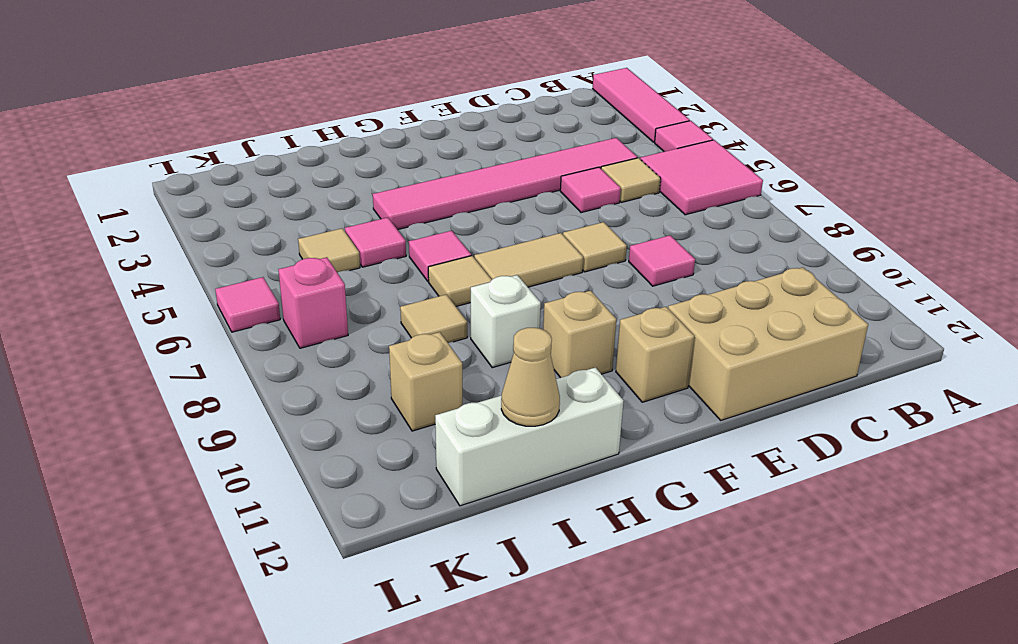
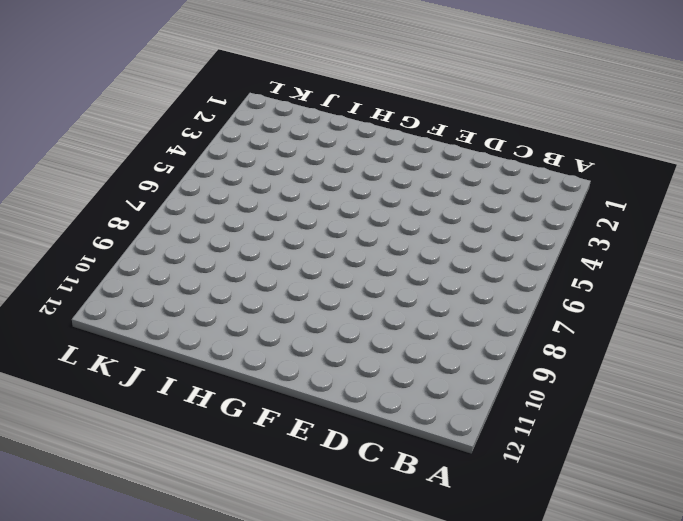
none -> pink 1x3 tile [593,68,690,142]
none -> pink 1x1 tile [655,121,713,152]
none -> pink 2x2 tile [640,140,763,215]

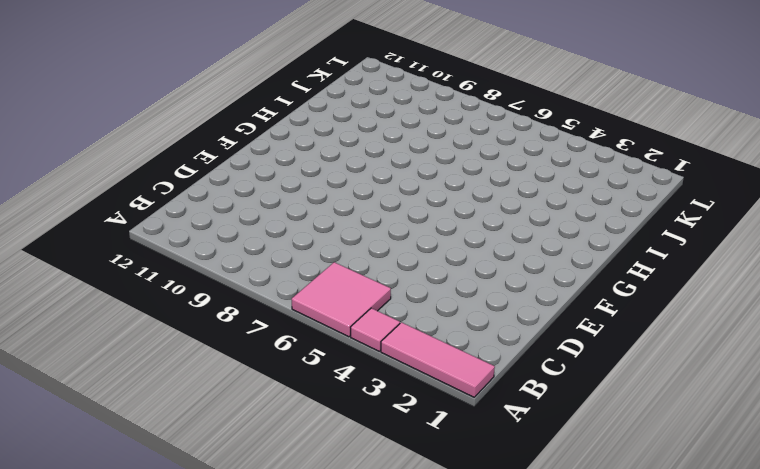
none -> pink 1x6 tile [373,138,637,230]
none -> tan 1x1 tile [601,158,661,202]
none -> tan 2x3 brick [668,268,868,420]

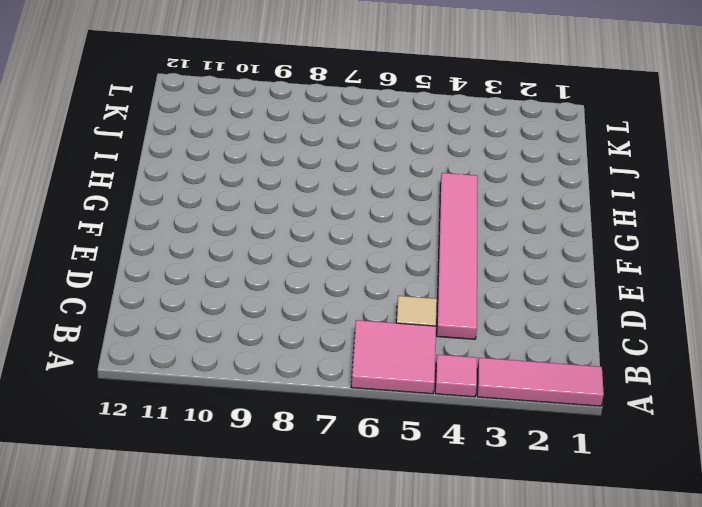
none -> tan 2x3 brick [668,268,868,420]
none -> pink 1x1 tile [560,167,621,213]
none -> pink 1x1 tile [629,235,695,286]

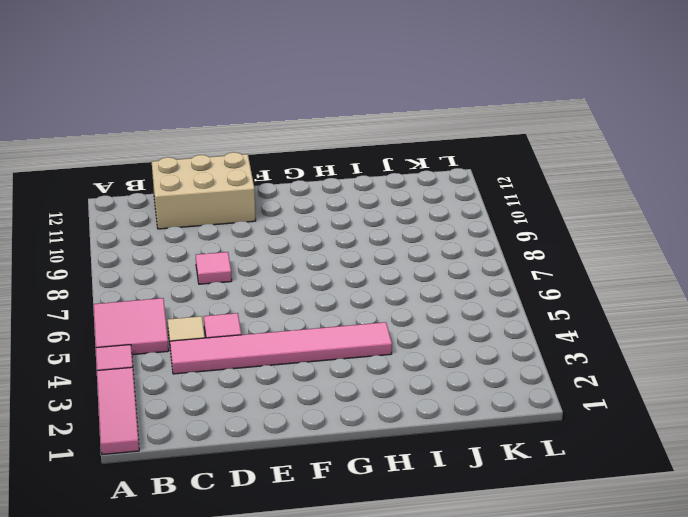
none -> tan 1x1 tile [563,222,627,272]
none -> tan 1x2 tile [474,233,583,287]
none -> tan 1x1 brick [616,307,694,402]

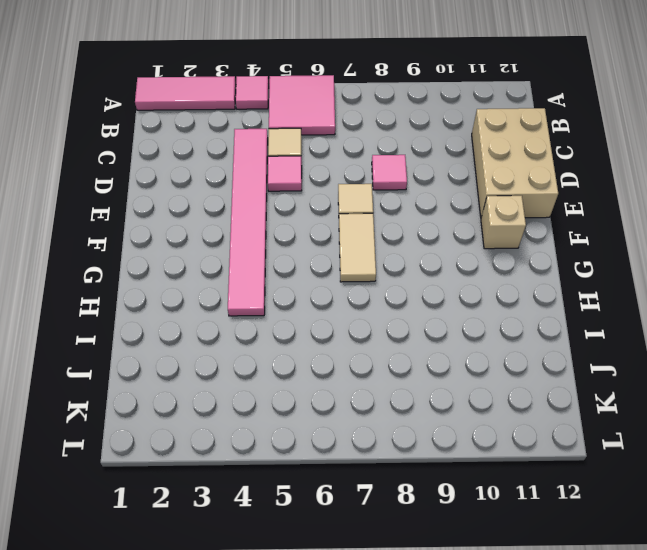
none -> tan 1x1 brick [543,291,616,378]
none -> pink 1x1 tile [409,231,471,281]
none -> tan 1x1 tile [428,256,492,306]

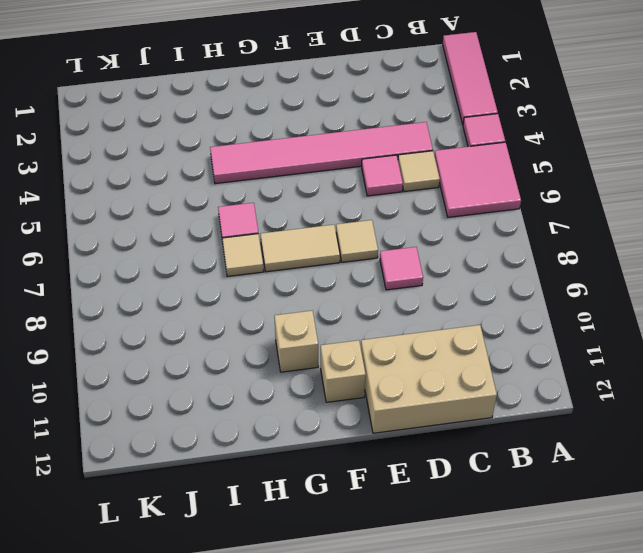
none -> white 1x1 brick [471,275,541,368]
none -> white 1x3 brick [435,367,623,506]
none -> pink 1x1 tile [345,218,406,267]

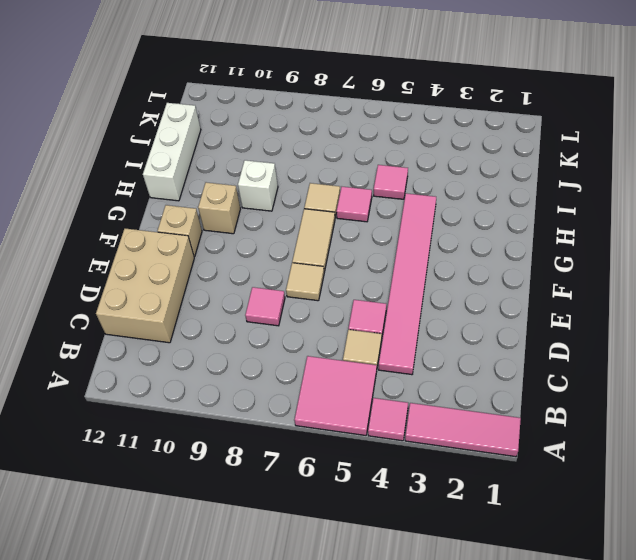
none -> tan 1x1 tile [400,294,467,343]
none -> tan 1x1 tile [298,228,360,273]
none -> tan 1x1 brick [389,332,462,431]

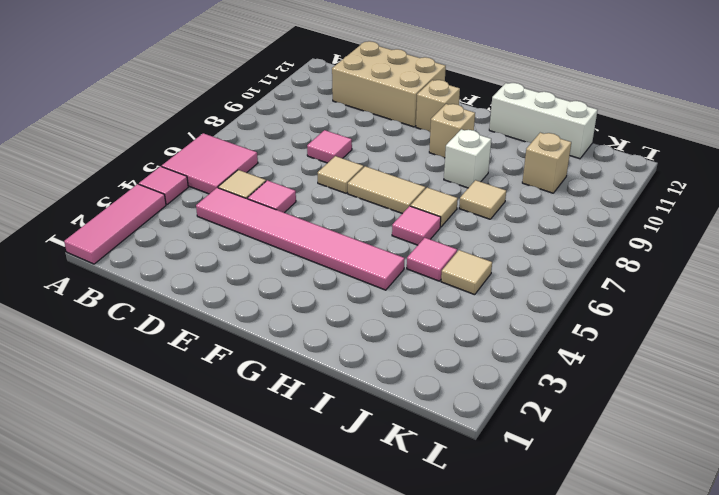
none -> pink 1x1 brick [278,257,348,348]
none -> pink 1x1 tile [215,277,280,332]
none -> tan 1x1 cone [501,328,560,426]

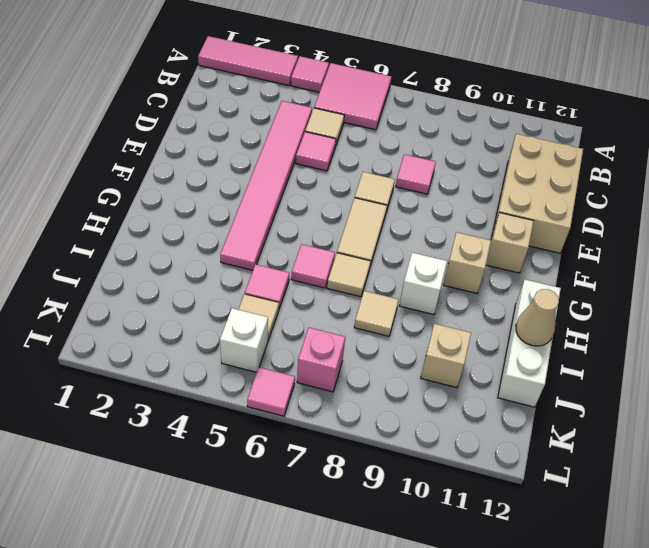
white 1x1 brick [220,308,268,372] -> none

